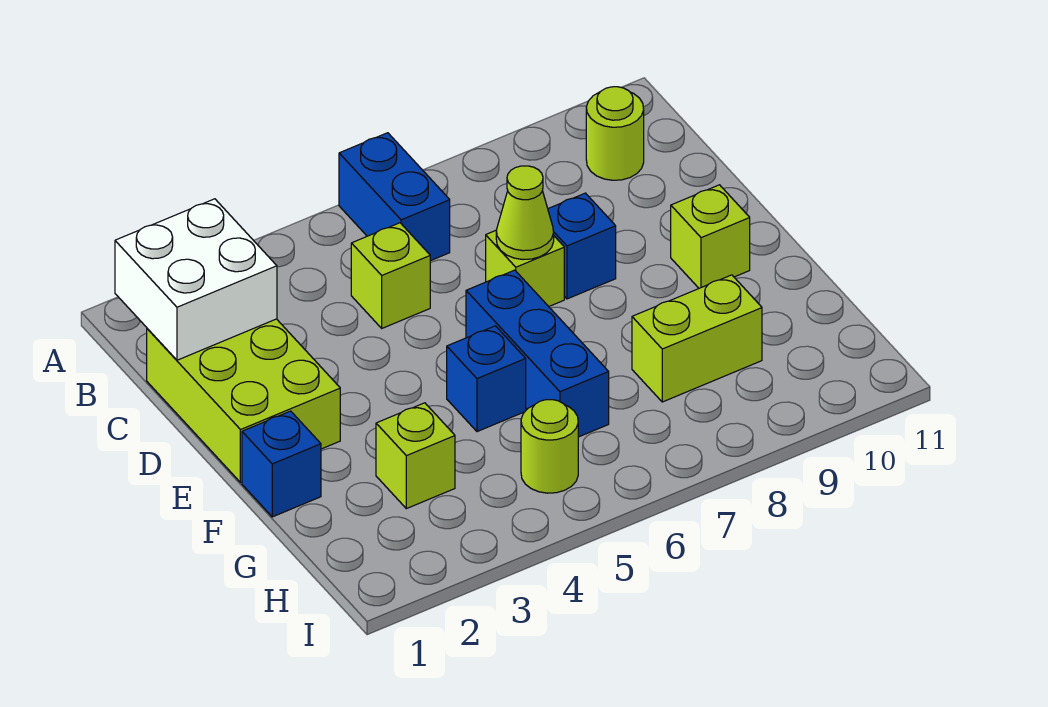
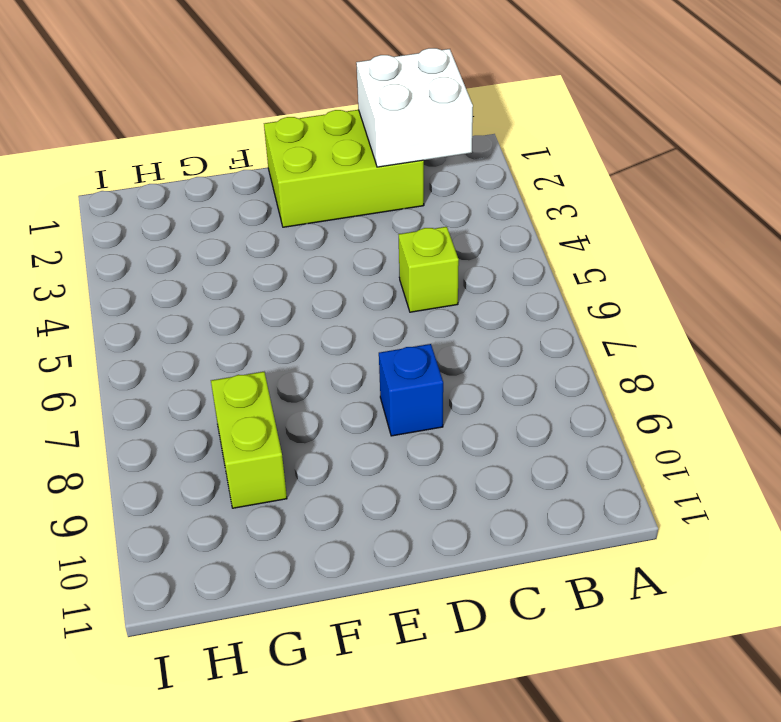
none -> blue 1x2 brick [339,133,450,261]
none -> lime 1x1 round brick [586,87,644,180]
none -> lime 1x1 brick [486,231,564,306]

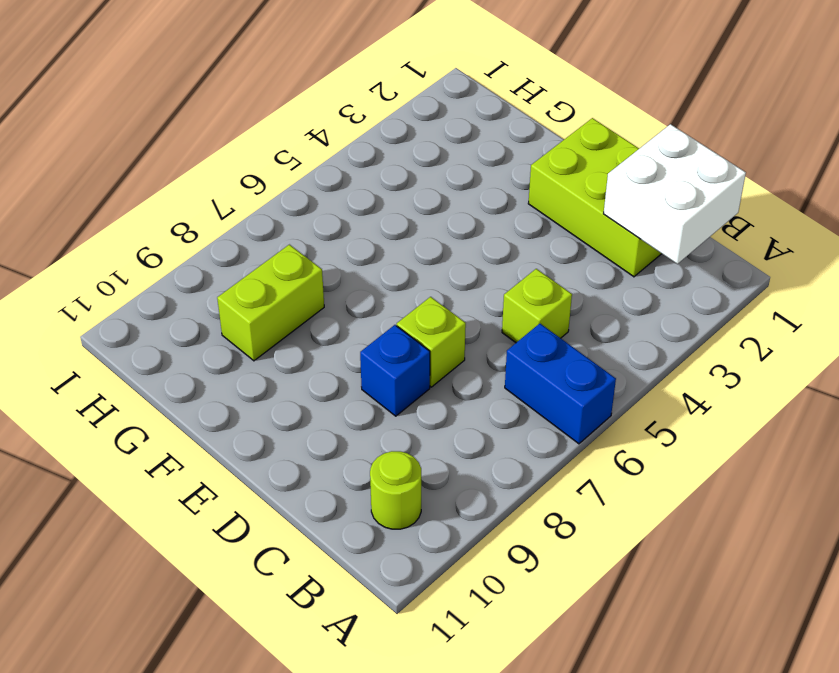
none -> blue 1x3 brick [466,270,609,437]
none -> lime 1x1 brick [671,185,750,288]
none -> blue 1x1 brick [242,411,321,517]

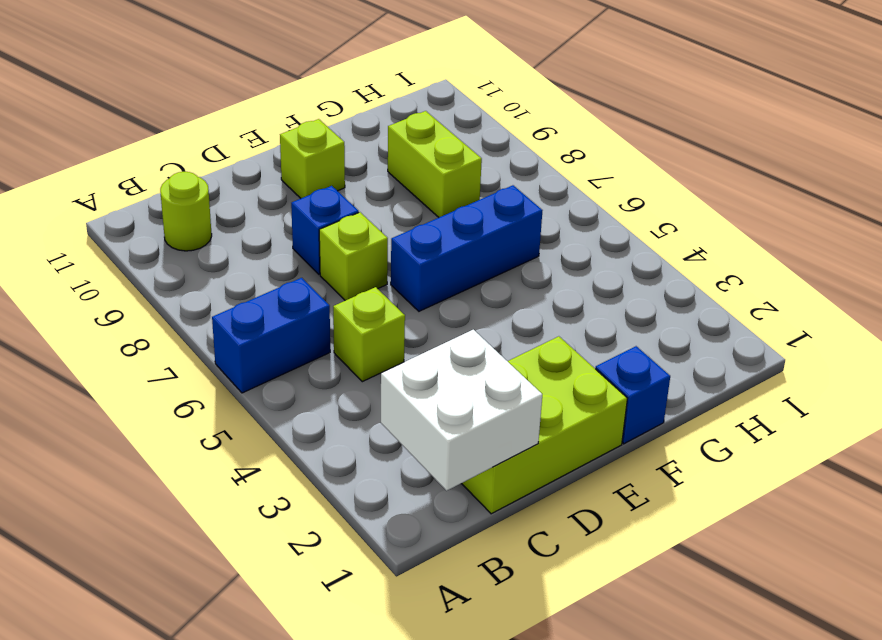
none -> blue 1x1 brick [447,326,526,432]
none -> lime 1x1 brick [376,403,455,509]
none -> lime 1x1 round brick [521,400,578,493]

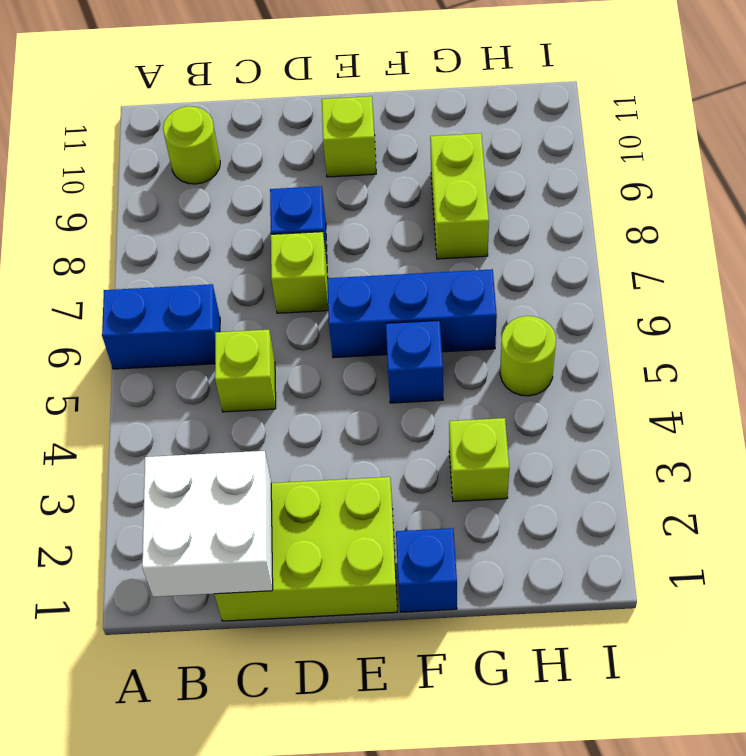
none -> lime 1x1 cone [496,166,554,260]

